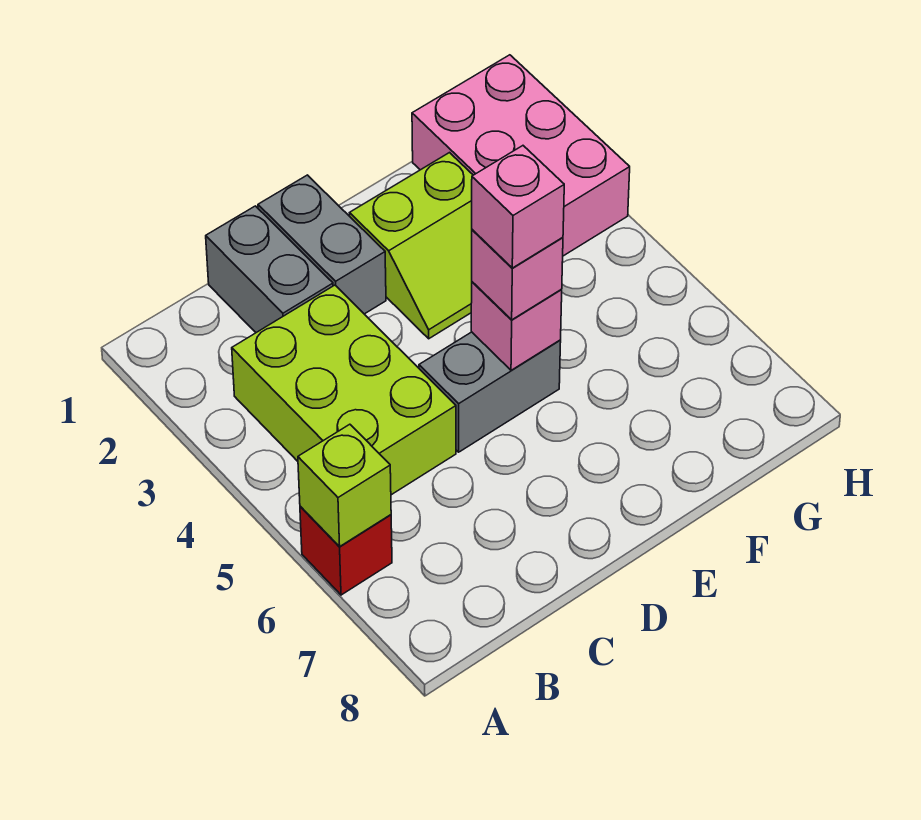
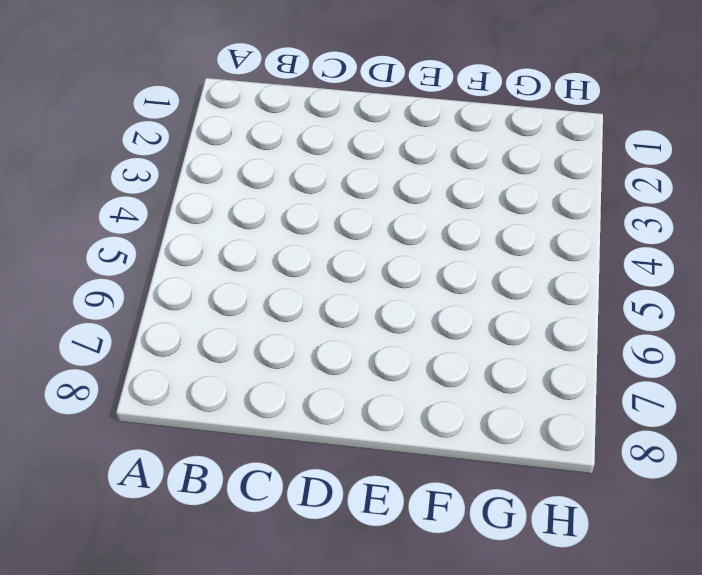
none -> red 1x1 brick [300,506,392,595]
none -> lime 2x3 brick [232,285,456,495]

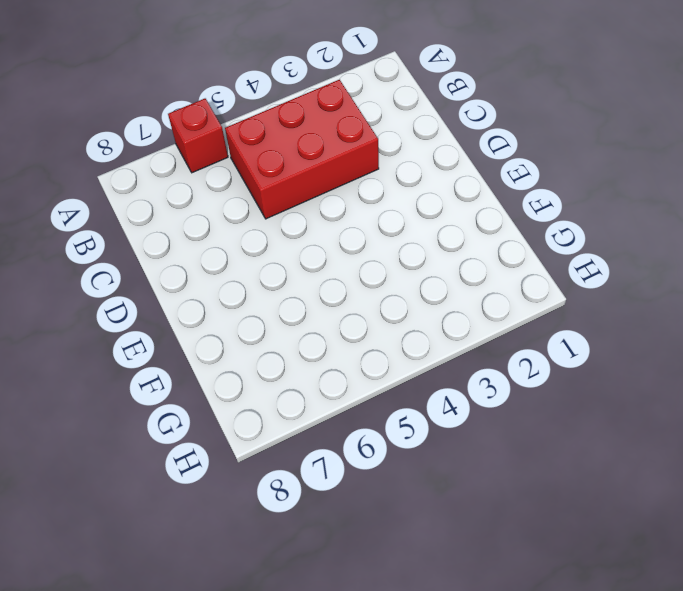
red 2x3 brick [225,80,379,219] -> lime 2x3 brick [232,285,456,495]
none -> grey 1x2 brick [206,206,333,333]
none -> grey 1x2 brick [258,175,386,314]

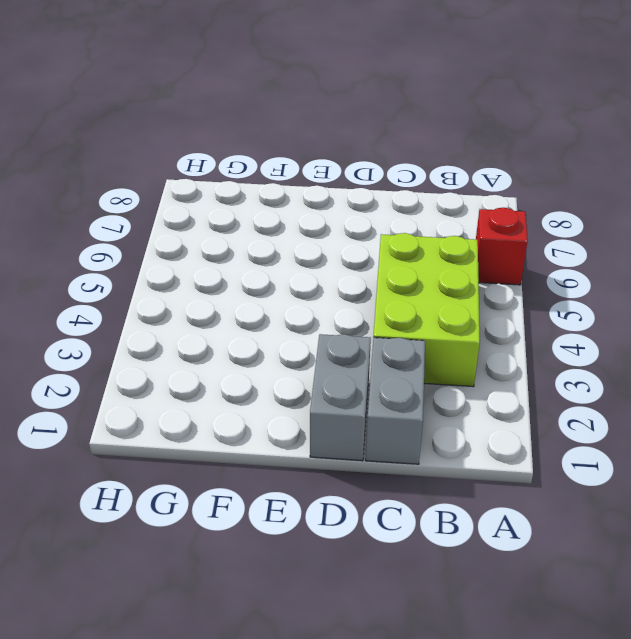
none -> grey 1x2 brick [419,332,561,452]
none -> lime 2x2 slope [350,153,473,339]

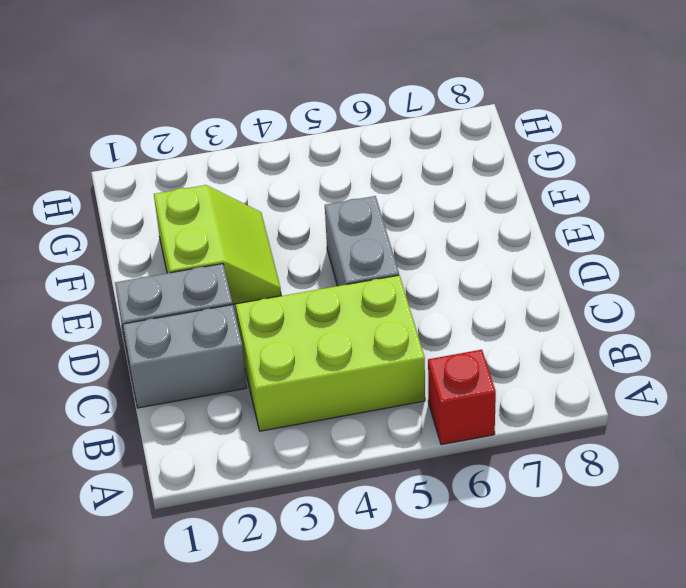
none -> pink 2x3 brick [412,55,630,256]
none -> lime 1x1 brick [298,424,391,546]

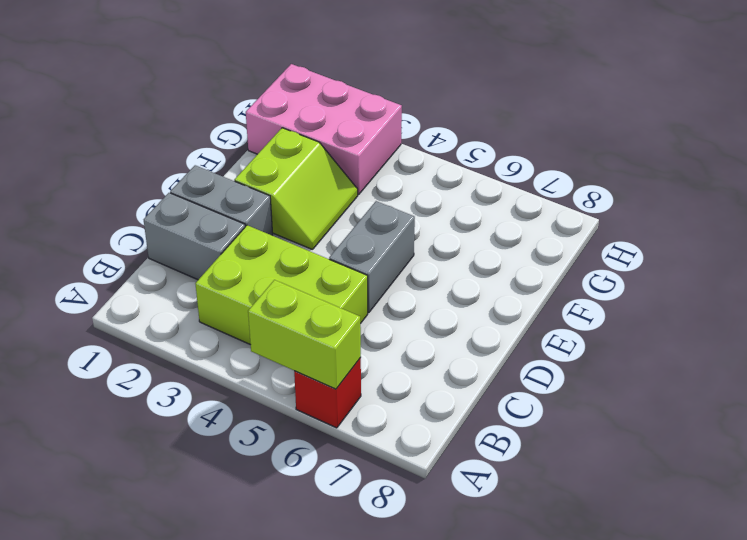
lime 1x2 brick [248,280,361,389] -> lime 1x1 brick [298,424,391,546]
none -> pink 1x1 brick [471,282,562,370]
none -> pink 1x1 brick [472,230,563,320]

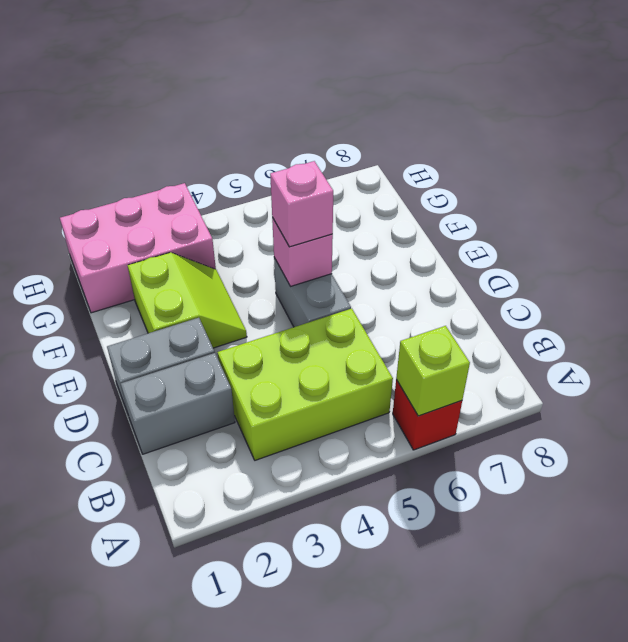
none -> pink 1x1 brick [472,146,564,268]

